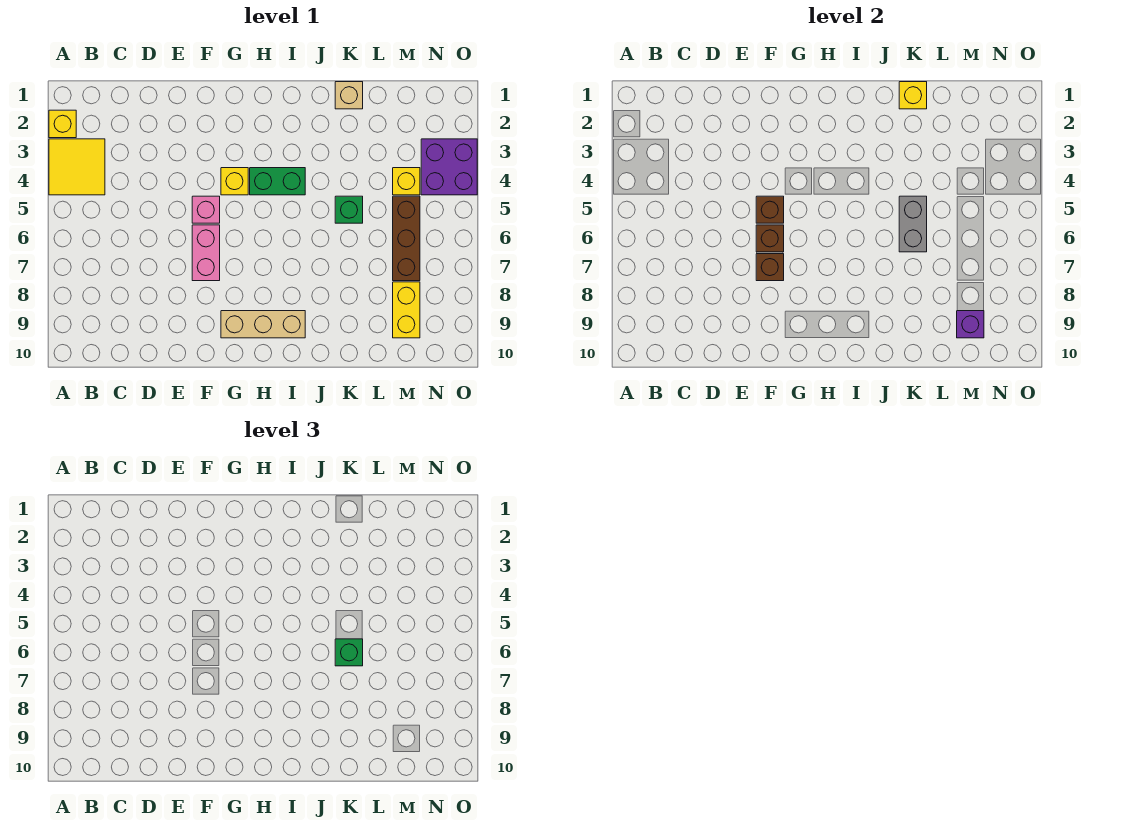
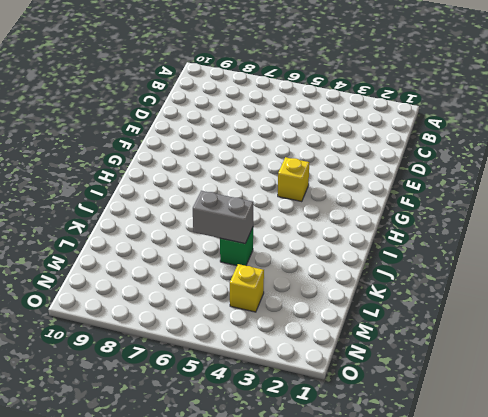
none -> yellow 1x1 brick [49,110,76,138]
none -> yellow 2x2 tile [49,139,105,195]
none -> pink 1x1 brick [192,196,220,223]

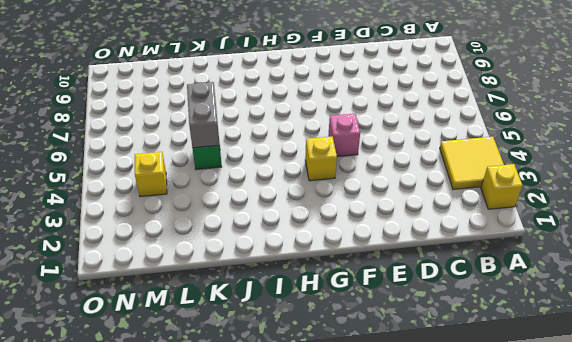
none -> pink 1x2 brick [192,225,220,281]
none -> tan 1x3 brick [221,311,305,338]
none -> green 1x2 brick [250,168,305,195]

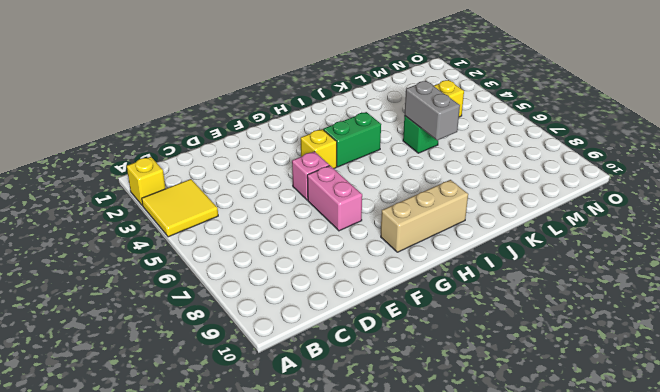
none -> tan 1x1 brick [335,82,363,109]
none -> brown 1x3 brick [393,196,420,281]
none -> yellow 1x2 brick [393,282,420,338]

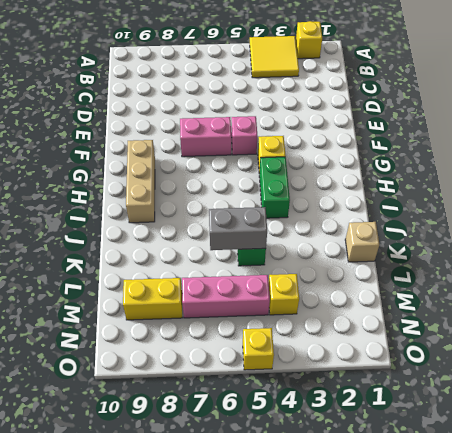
pink 1x3 brick [182,275,270,318] -> brown 1x3 brick [393,196,420,281]
yellow 1x1 brick [243,328,274,370] -> yellow 1x1 brick moved to [899,82,927,109]
none -> purple 2x2 brick [421,139,477,195]
none -> brown 1x1 brick [756,196,784,223]
none -> brown 1x1 brick [756,225,784,252]

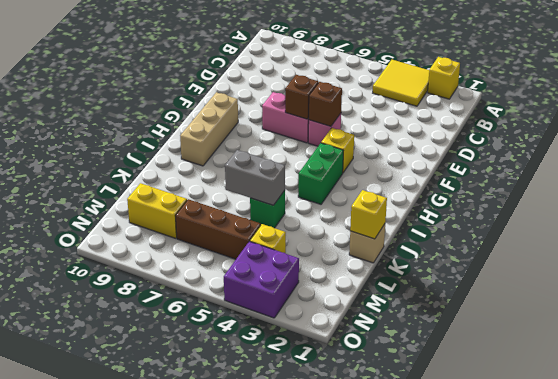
none -> brown 1x1 brick [756,254,784,281]
none -> purple 1x1 brick [957,311,984,338]
none -> green 1x1 brick [335,639,363,666]

